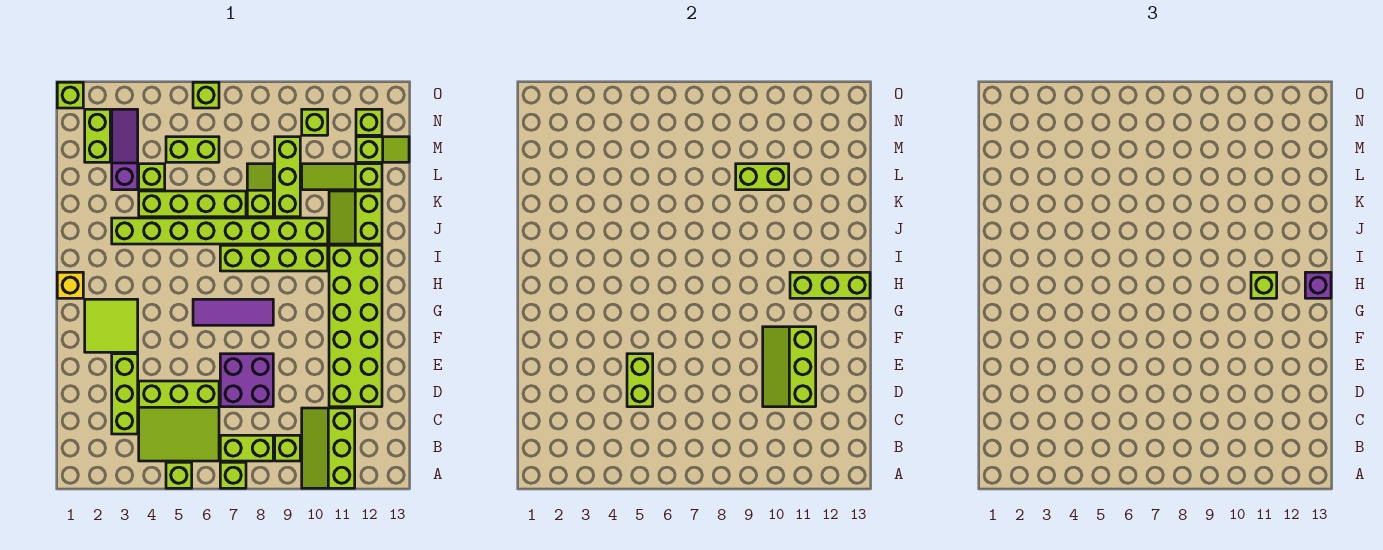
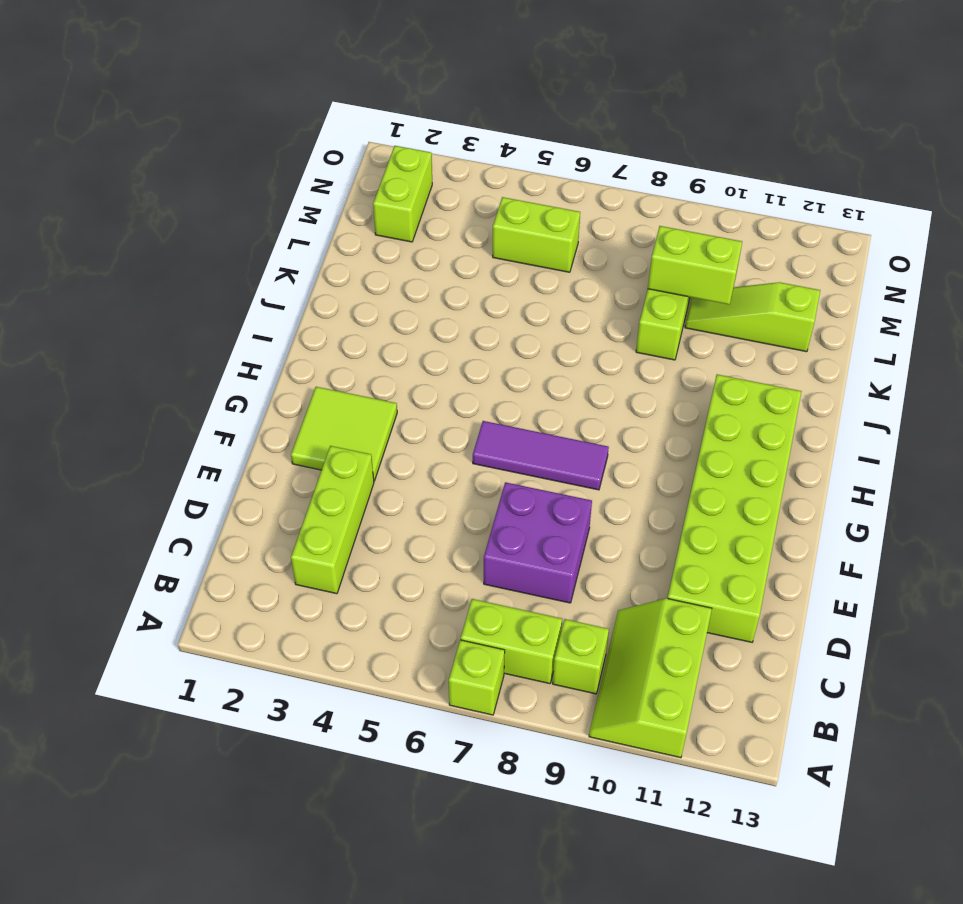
none -> lime 1x1 brick [166,462,192,488]
none -> lime 3x3 slope [139,381,219,461]
none -> yellow 1x1 brick [57,272,83,298]
none -> lime 1x4 brick [220,245,328,271]

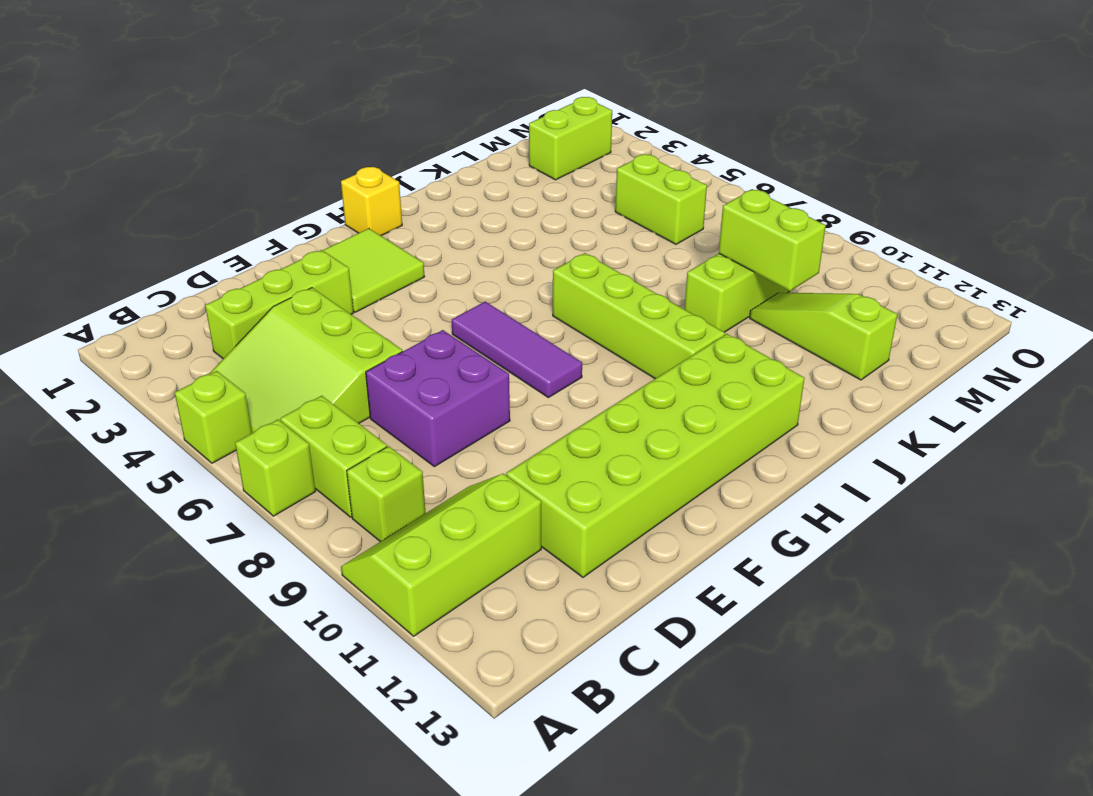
none -> lime 1x8 brick [112,218,328,244]
none -> lime 2x2 slope [329,191,382,244]
none -> lime 1x4 brick [139,191,246,217]
none -> lime 1x2 slope [247,164,273,217]

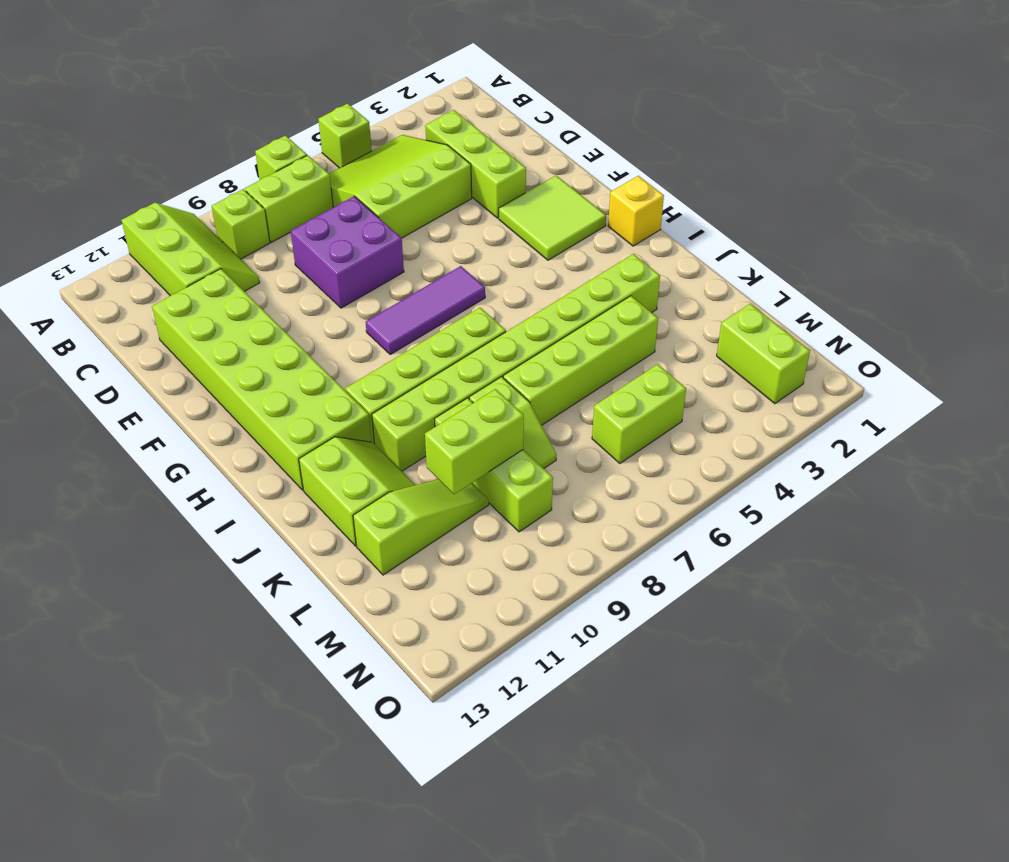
none -> purple 1x3 slope [112,109,138,190]
none -> lime 1x1 brick [139,164,165,190]
none -> lime 1x2 slope [356,137,409,162]
none -> lime 1x1 brick [302,109,328,135]

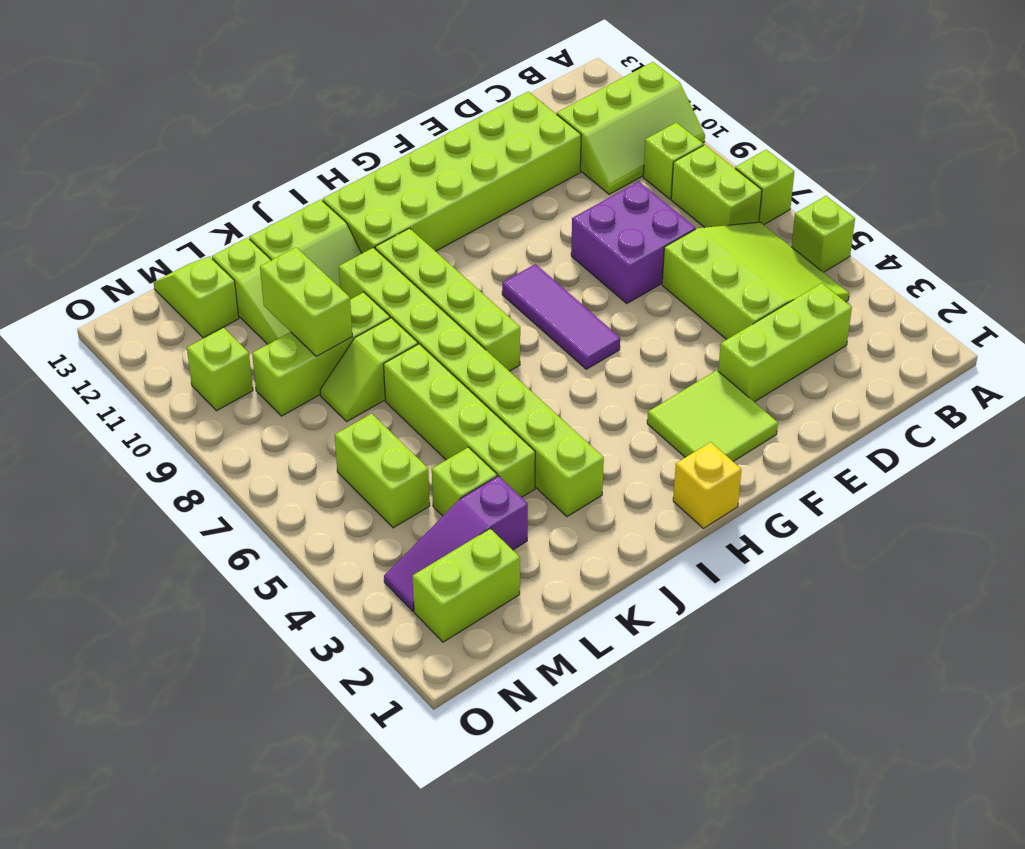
none -> lime 1x1 brick [356,109,382,135]
none -> lime 1x1 brick [57,82,83,108]
none -> lime 1x1 brick [193,82,219,108]
none -> lime 1x2 brick [627,354,653,407]

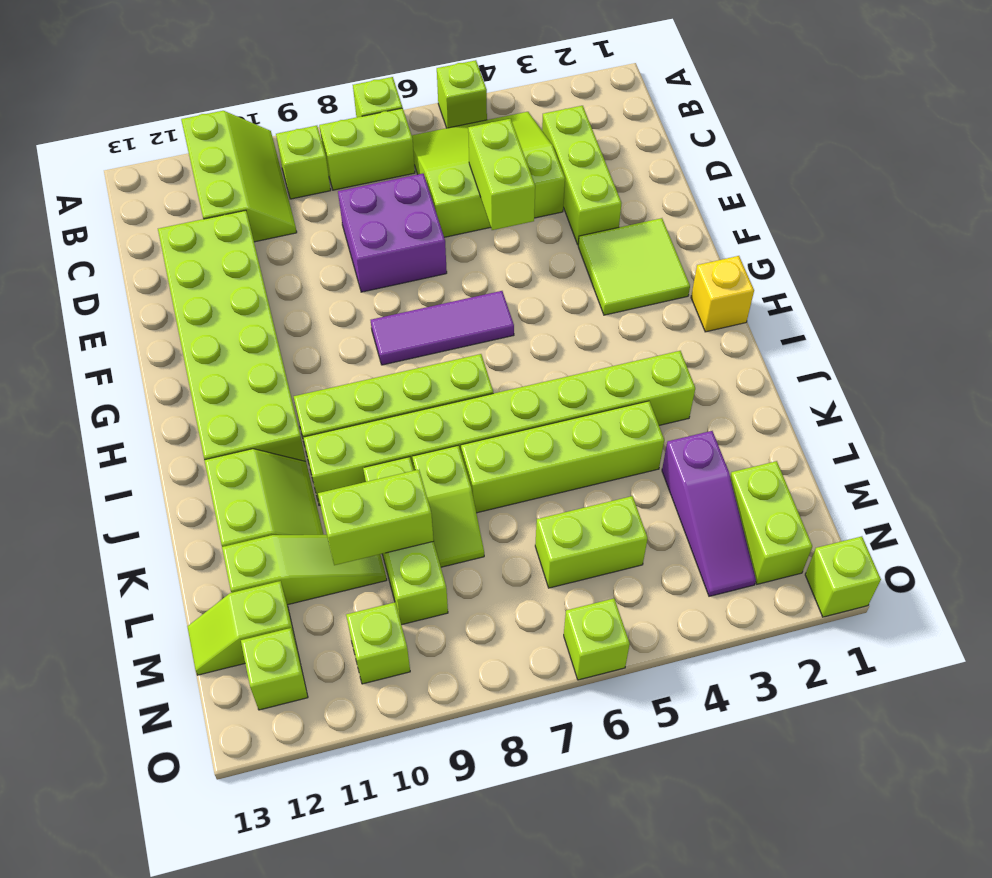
none -> lime 1x1 brick [139,164,165,190]
none -> lime 2x3 slope [763,327,816,407]
none -> lime 1x3 brick [790,272,870,298]
none -> lime 1x1 brick [1251,272,1277,298]

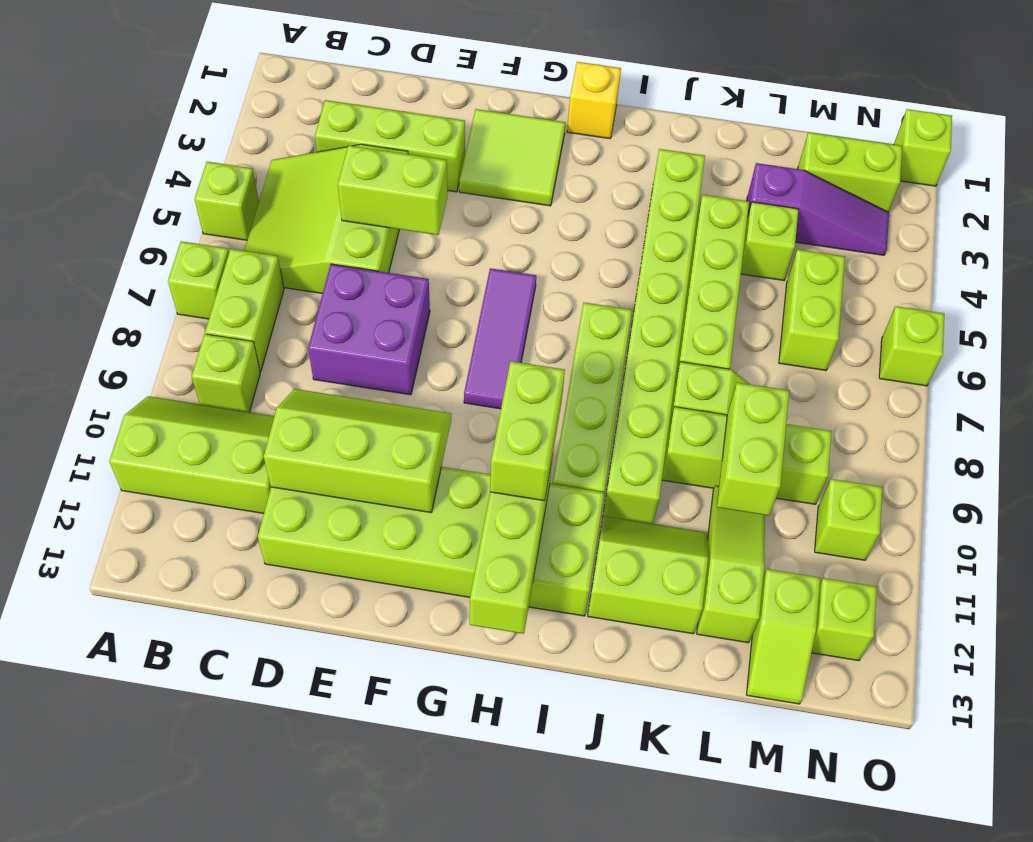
lime 1x2 brick [490,361,565,501] -> lime 1x1 brick [1251,272,1277,298]
none -> purple 1x1 brick [1305,272,1331,298]

